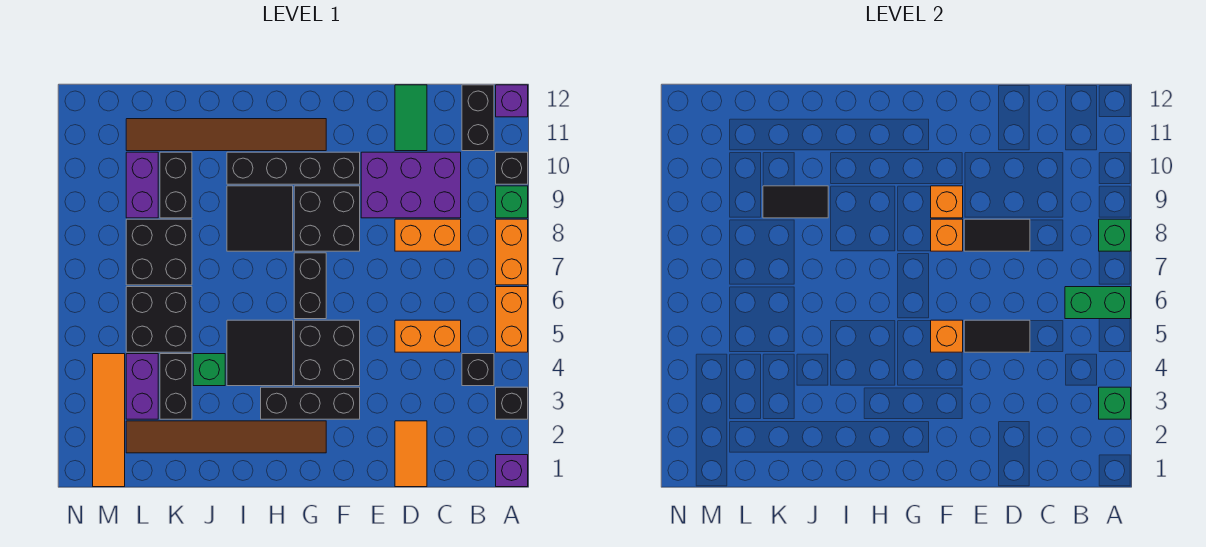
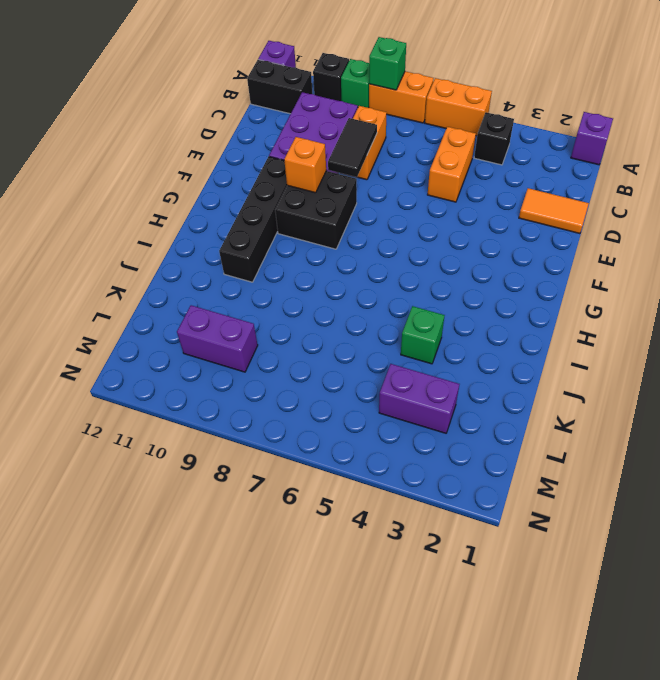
none -> black 1x1 brick [496,387,528,419]
none -> green 1x2 tile [395,85,427,151]
none -> black 1x3 brick [261,387,360,419]
none -> black 2x2 brick [294,320,360,386]

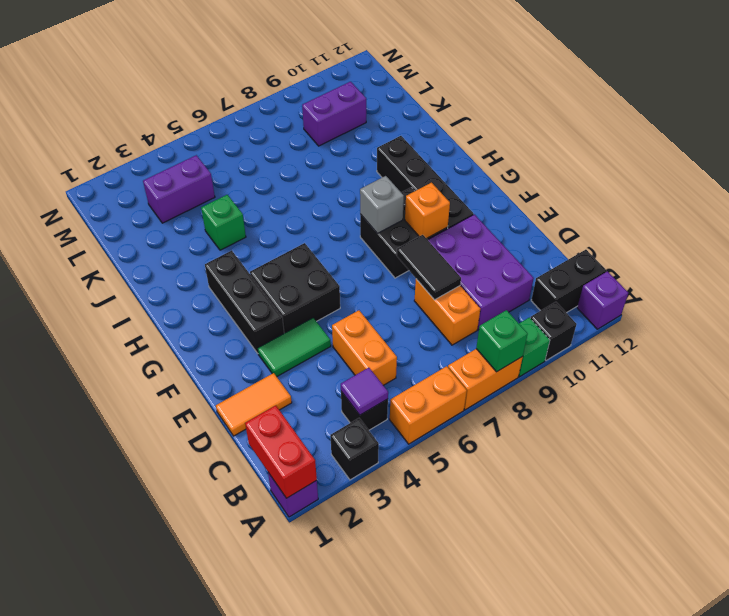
red 1x2 brick [245,405,317,498] -> none
purple 1x1 tile [341,368,388,415] -> none
green 1x2 tile [258,318,331,377] -> green 1x2 tile moved to [395,85,427,151]
grey 1x1 brick [360,176,404,233] -> none
none -> brown 1x6 tile [126,421,326,453]
none -> black 1x2 brick [294,253,326,319]
none -> brown 1x6 tile [126,119,326,151]
none -> black 2x2 tile [227,320,293,386]

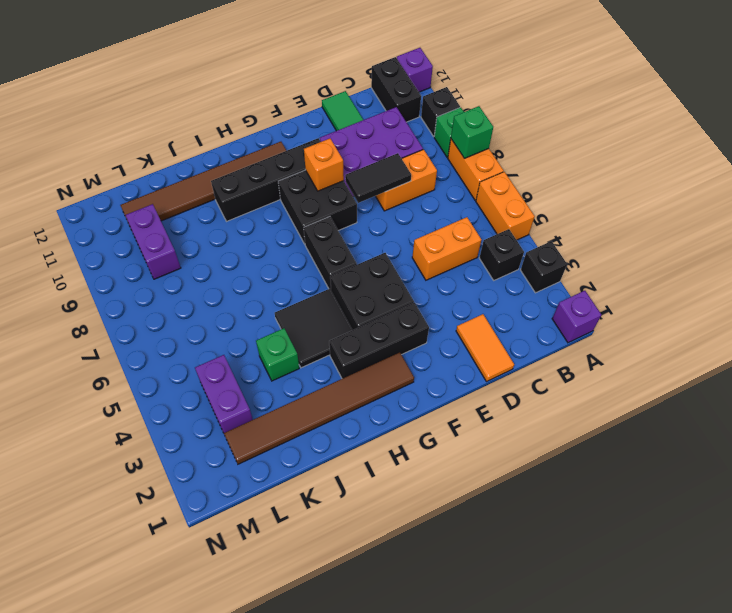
none -> black 2x2 tile [227,186,293,251]
none -> black 1x2 brick [160,354,192,419]
none -> black 2x2 brick [126,287,192,352]
none -> black 2x2 brick [126,219,192,285]

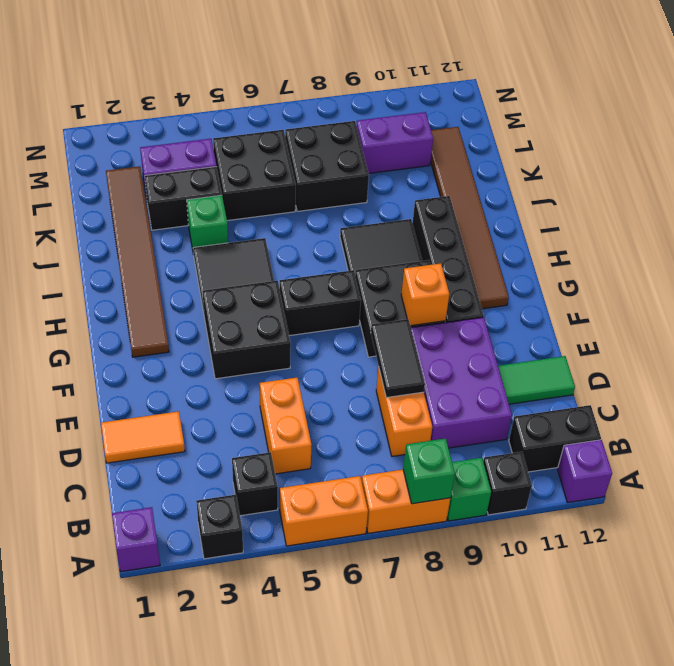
none -> black 1x3 brick [261,387,360,419]
none -> black 1x2 brick [160,152,192,218]
none -> orange 1x4 tile [93,354,125,487]
none -> green 1x1 brick [1099,387,1131,419]

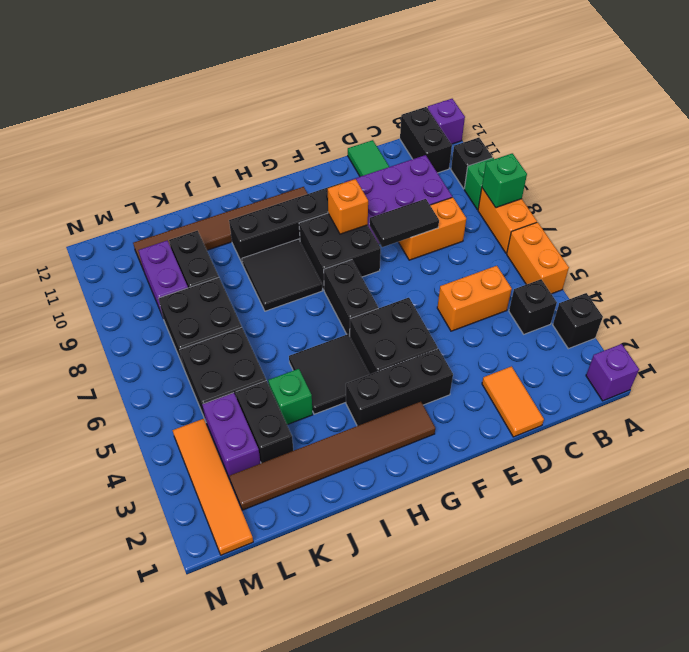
none -> green 1x1 brick [1099,387,1131,419]
none -> green 1x2 brick [1065,287,1131,319]
none -> black 1x2 tile [964,320,1030,352]
none -> orange 1x1 brick [931,320,963,352]

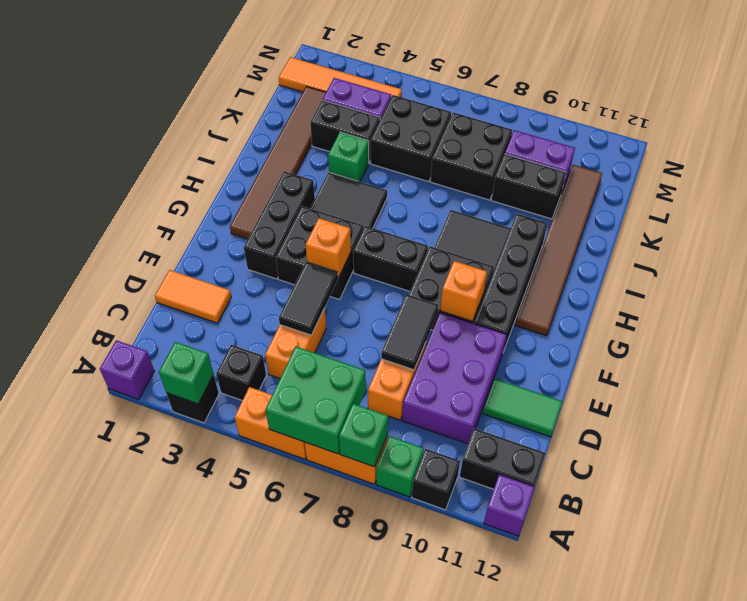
green 2x2 brick [266,347,366,454] -> green 1x2 brick [1065,287,1131,319]
none -> orange 1x1 brick [931,219,963,251]
none -> black 1x2 tile [763,186,828,218]

